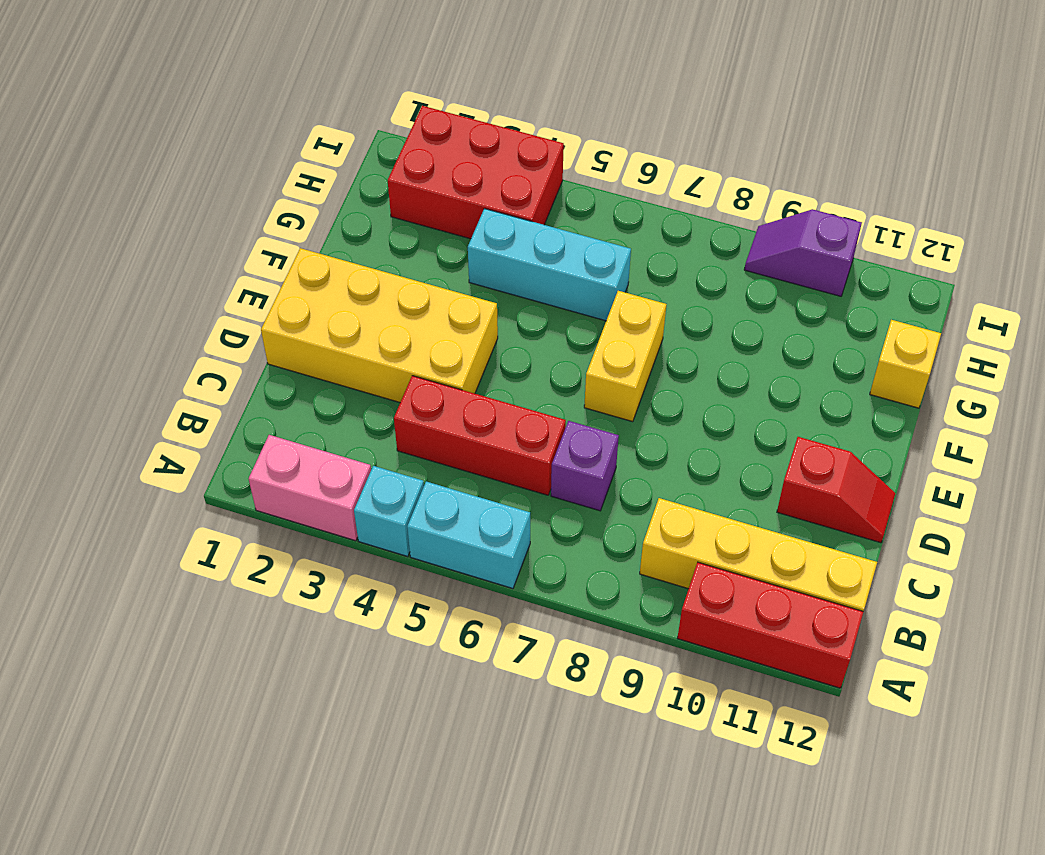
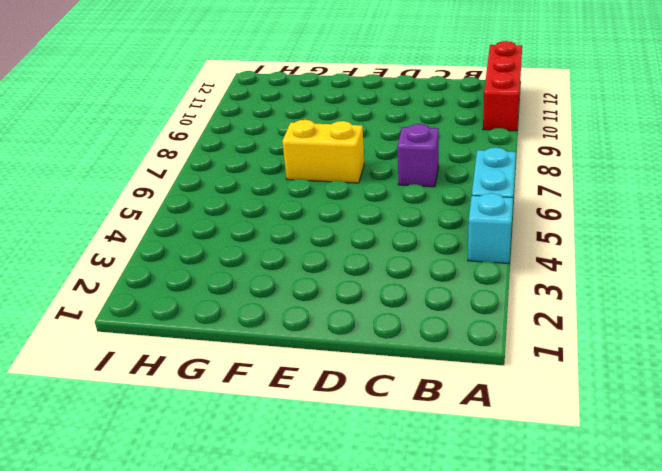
none -> pink 1x2 brick [249,435,371,541]
none -> yellow 1x4 brick [640,498,877,612]
none -> red 1x3 brick [394,376,566,495]

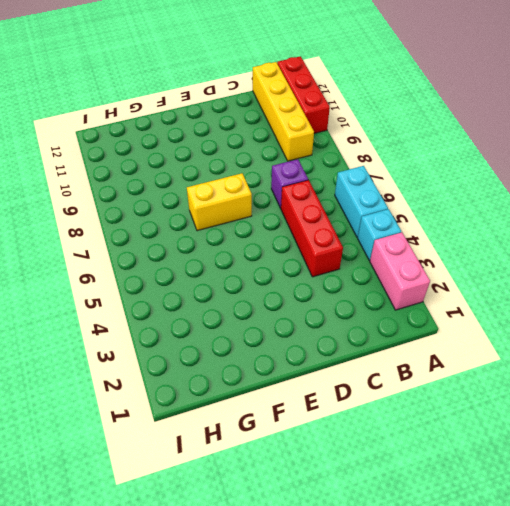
none -> yellow 2x4 brick [261,248,498,402]
none -> red 1x2 slope [777,437,895,543]
none -> cyan 1x3 brick [468,209,631,321]

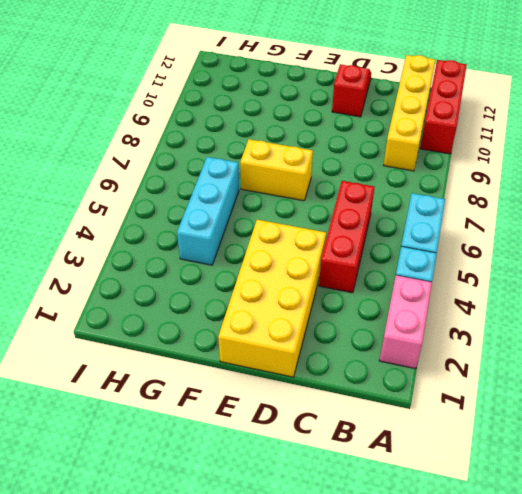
none -> purple 1x1 brick [551,421,619,511]
none -> yellow 1x1 brick [870,320,941,408]
none -> red 2x3 brick [388,106,564,239]

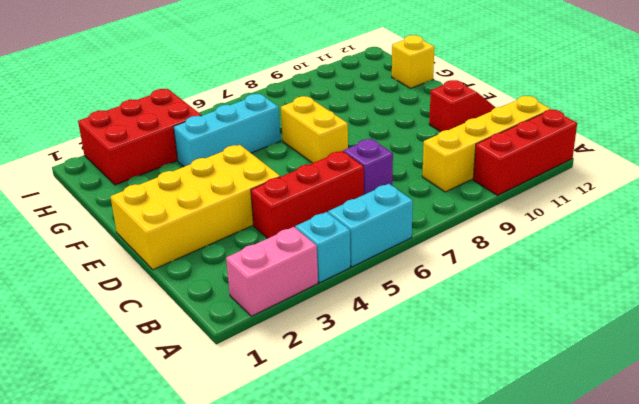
none -> purple 1x2 slope [744,209,862,296]

